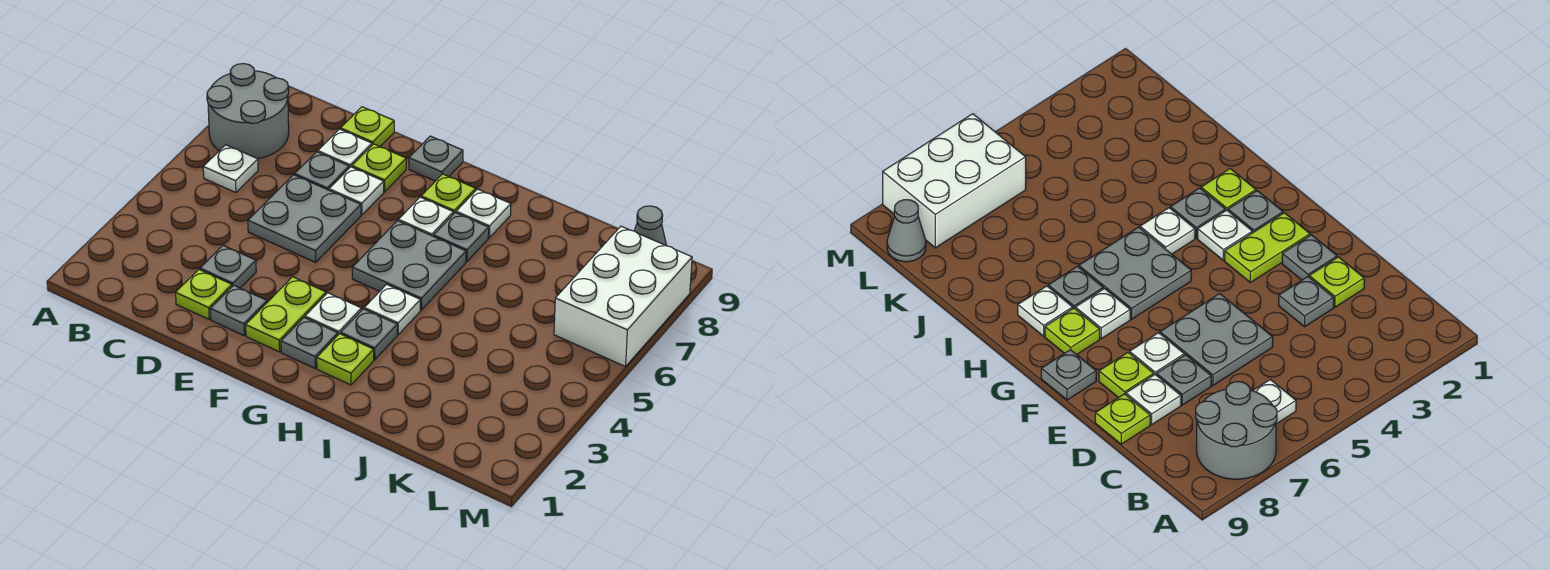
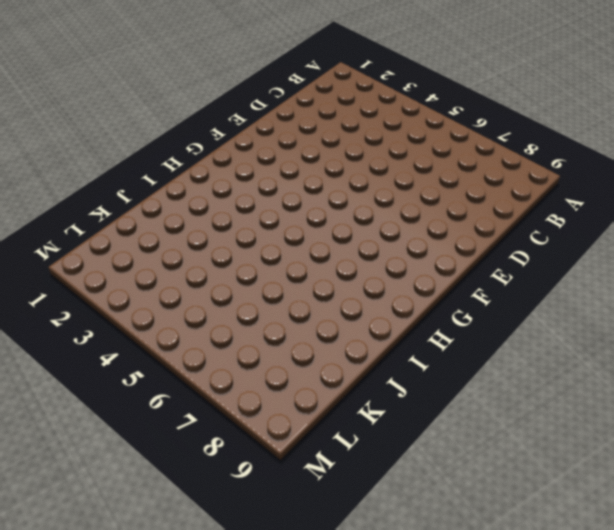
none -> grey 2x2 round brick [207,64,289,159]
none -> white 1x1 plate [203,145,258,193]
none -> lime 1x1 plate [176,270,232,319]

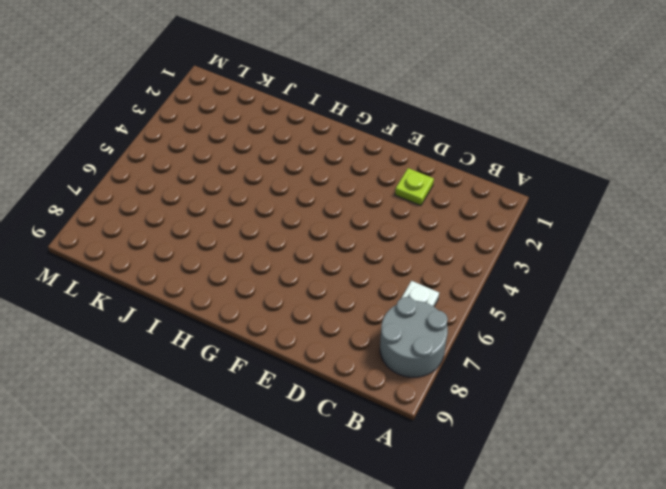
none -> grey 1x1 plate [200,245,256,288]
none -> grey 2x2 plate [248,175,361,262]
none -> grey 1x1 plate [295,152,349,190]

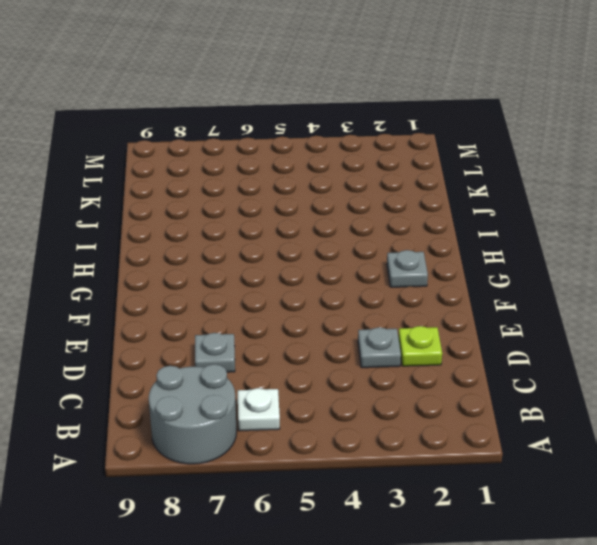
none -> grey 2x2 plate [248,175,361,262]
none -> white 1x1 plate [318,129,372,168]
none -> lime 1x1 plate [340,107,394,146]

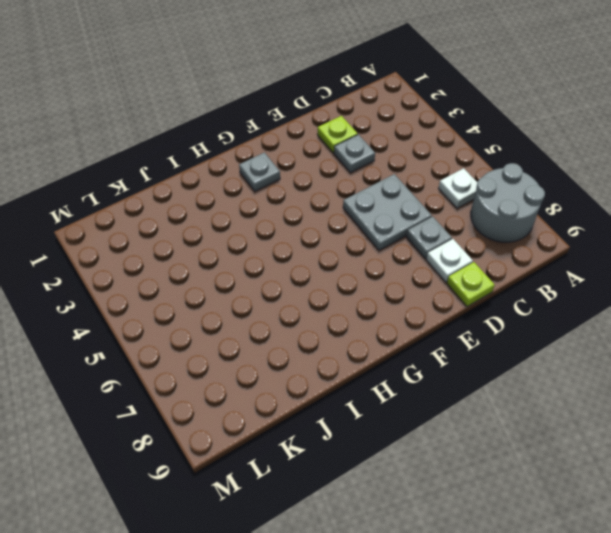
none -> grey 1x1 plate [210,285,267,335]
none -> white 1x1 plate [329,167,384,215]
none -> lime 1x1 plate [352,144,406,192]

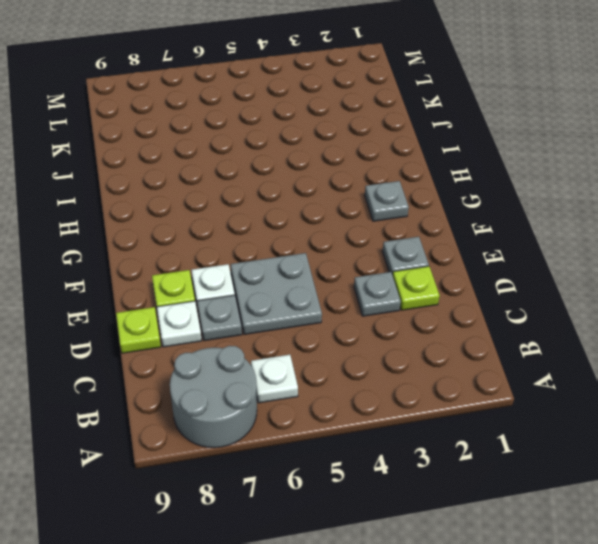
none -> lime 1x2 plate [246,277,326,352]
none -> grey 1x1 plate [409,136,463,181]
none -> white 1x1 plate [305,293,361,335]

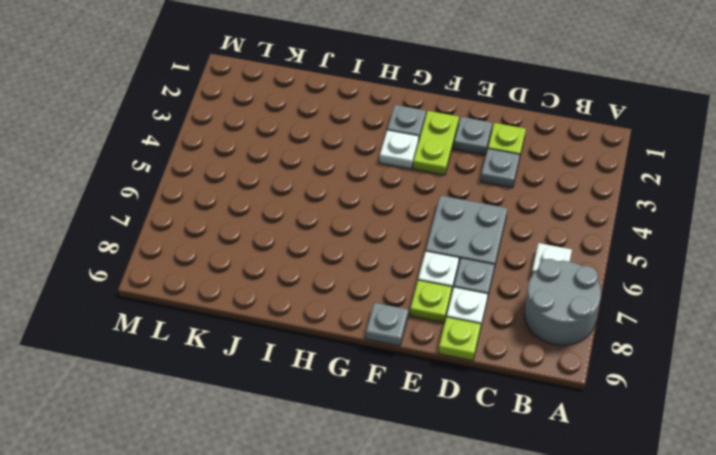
none -> grey 2x2 plate [352,221,466,310]
none -> white 1x1 plate [398,197,453,236]
none -> lime 1x1 plate [421,174,476,214]

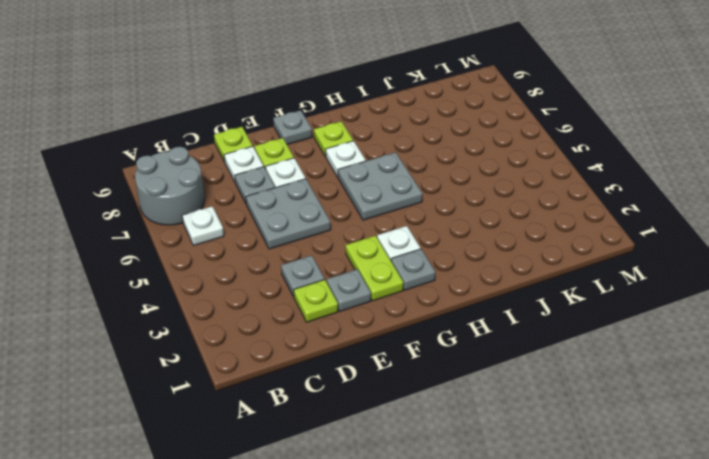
none -> lime 1x1 plate [317,334,374,385]
none -> grey 1x1 plate [341,309,397,360]
none -> white 1x1 plate [364,284,420,335]

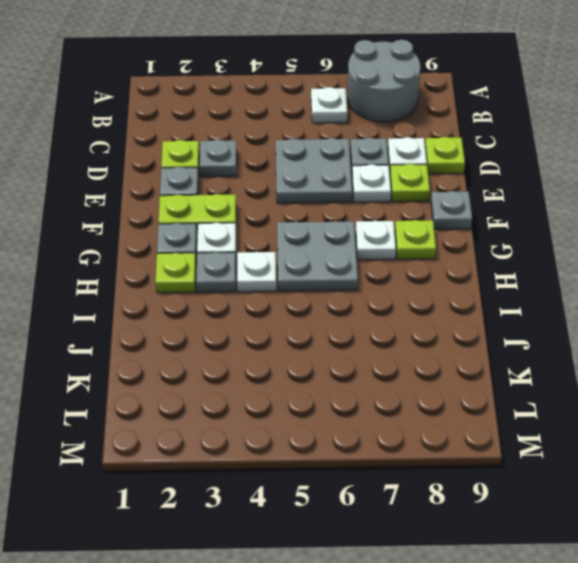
none -> grey 1x1 plate [434,213,489,262]
none -> white 1x1 plate [456,189,511,238]
none -> white 2x3 brick [554,226,692,367]

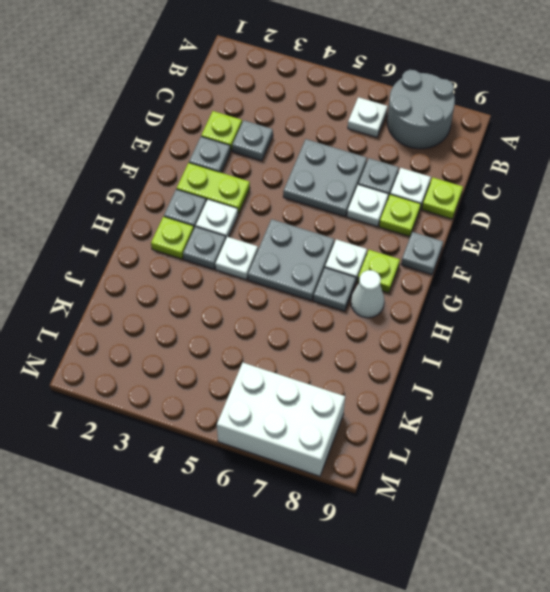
white 1x1 cone [351,270,384,318] -> white 1x1 plate [456,189,511,238]
none -> grey 1x1 cone [634,206,666,246]

